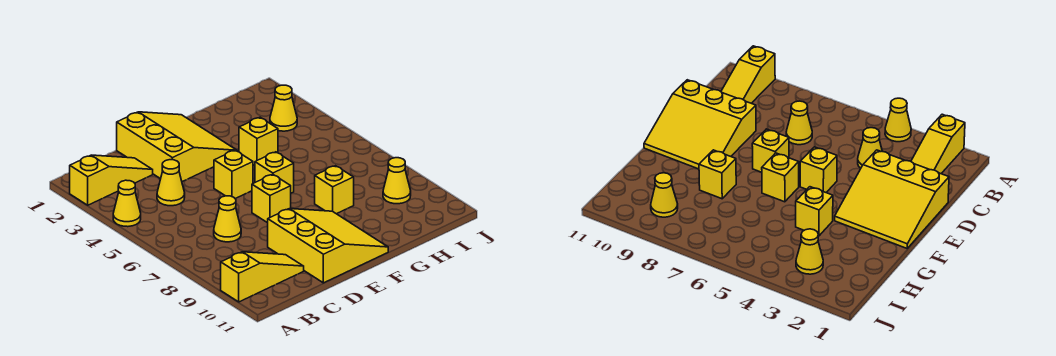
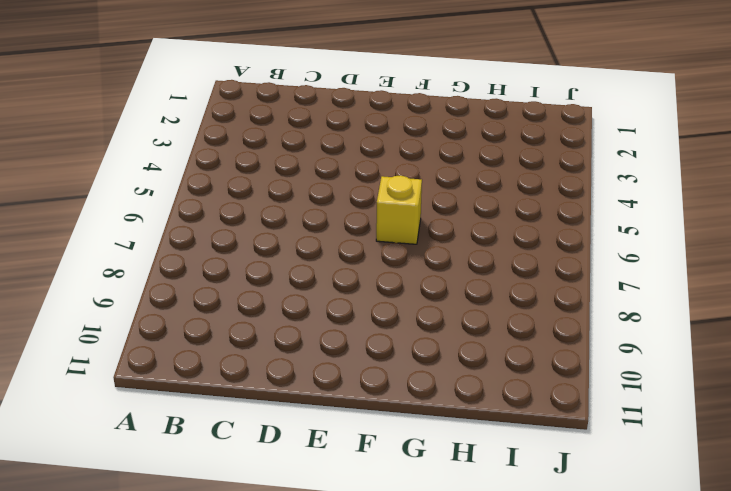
none -> yellow 1x3 slope [70,155,153,205]
none -> yellow 1x1 cone [113,180,141,227]
none -> yellow 1x3 slope [221,252,304,302]

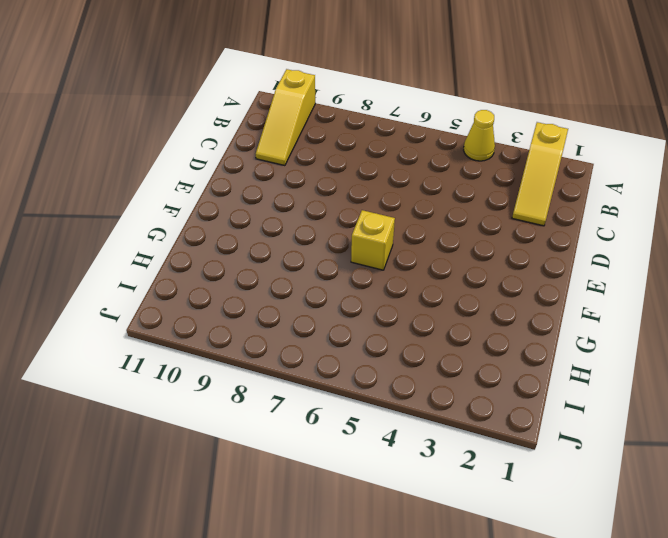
none -> yellow 1x1 cone [157,160,185,206]
none -> yellow 1x1 cone [214,196,241,242]
none -> yellow 3x3 slope [117,112,237,182]

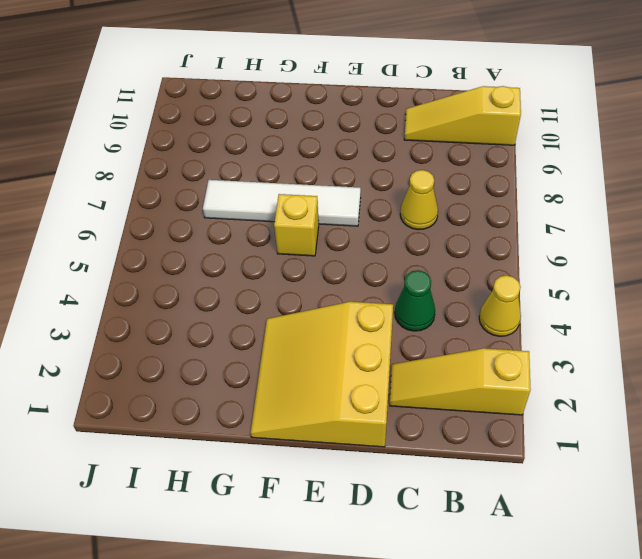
green 1x1 cone [395,270,435,331] -> yellow 1x1 cone [157,160,185,206]
white 1x4 tile [203,180,361,226] -> yellow 1x1 brick [252,174,291,223]
none -> yellow 3x3 slope [268,209,388,283]
none -> yellow 1x1 brick [214,150,253,199]
none -> yellow 1x1 brick [239,117,278,166]

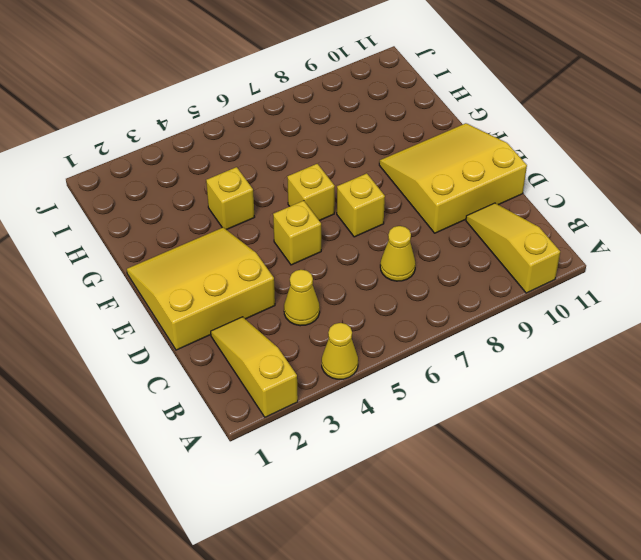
none -> yellow 1x1 brick [315,166,354,214]
none -> yellow 1x1 cone [270,85,297,131]
none -> yellow 1x1 cone [383,158,411,204]

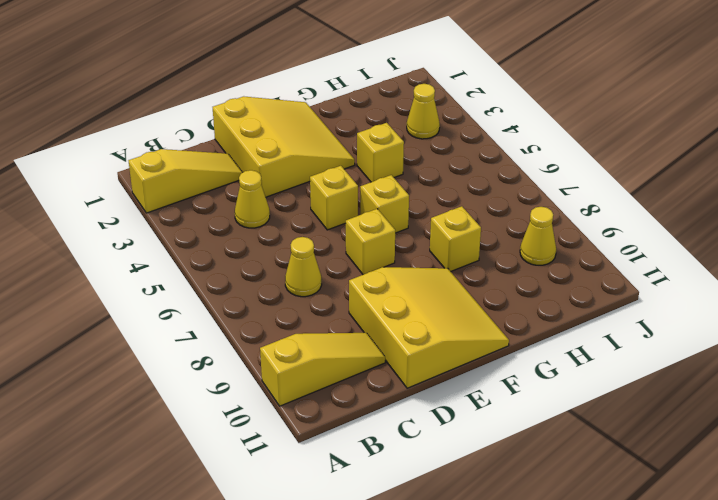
none -> yellow 1x1 cone [113,180,141,227]

